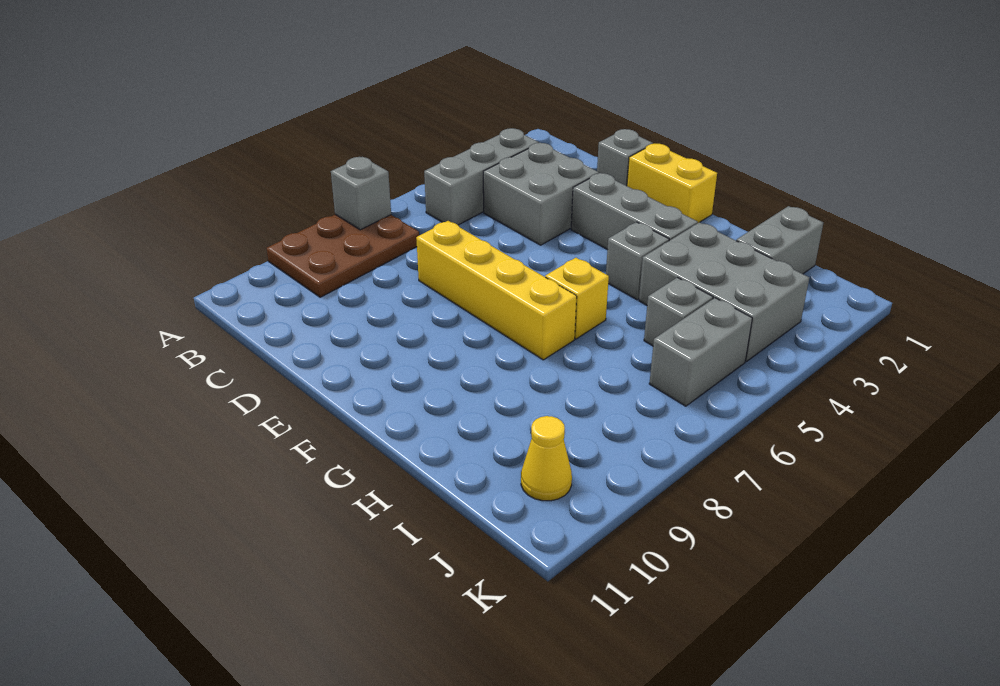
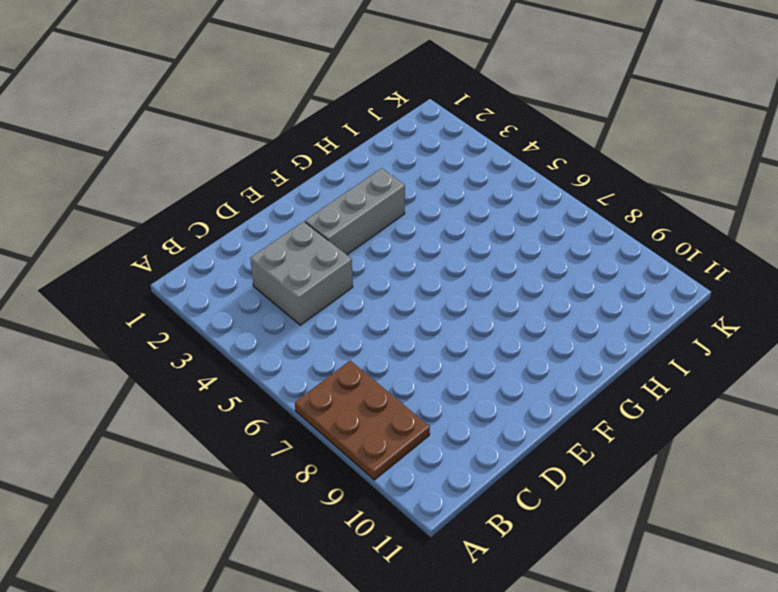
none -> grey 1x3 brick [424,128,539,225]
none -> grey 1x1 brick [597,129,653,186]
none -> yellow 1x4 brick [416,221,577,360]

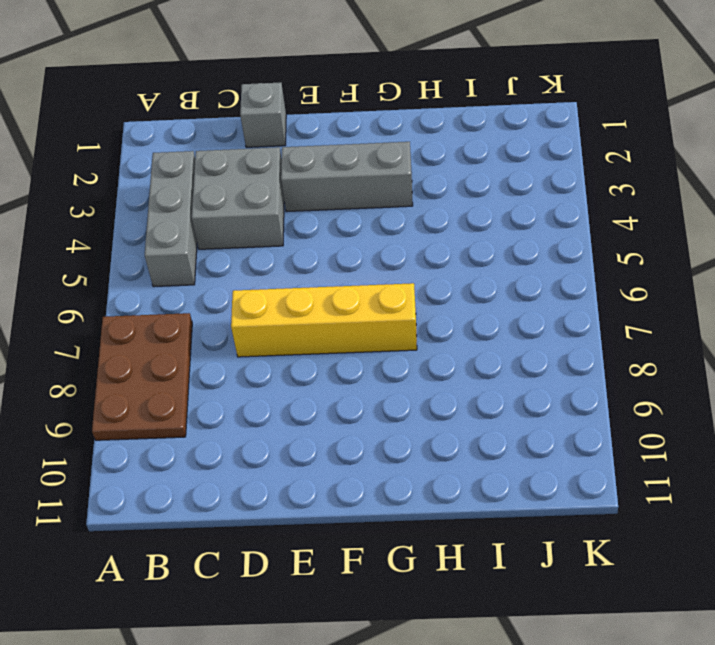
none -> yellow 1x2 brick [627,144,717,223]
none -> grey 1x1 brick [606,222,669,300]
none -> yellow 1x1 brick [545,258,609,339]

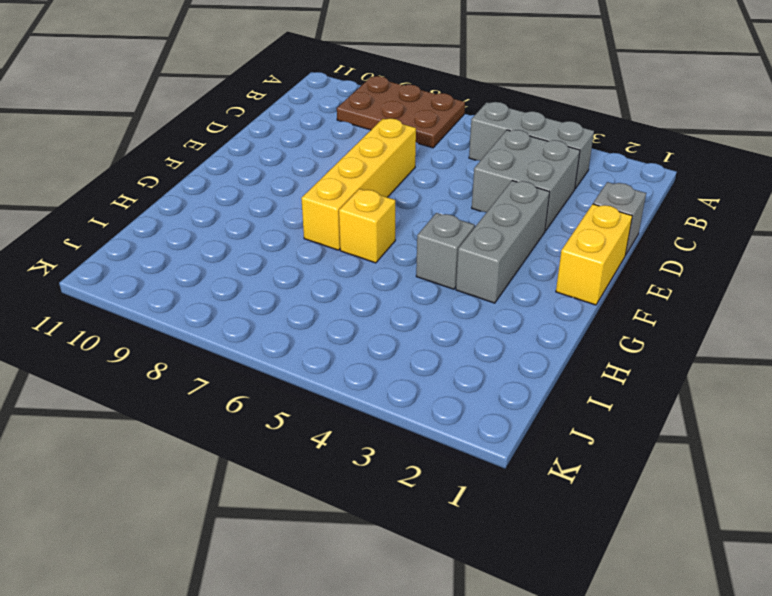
none -> grey 2x3 brick [639,222,809,361]
none -> grey 1x2 brick [736,206,823,274]
none -> grey 1x1 brick [644,278,713,346]

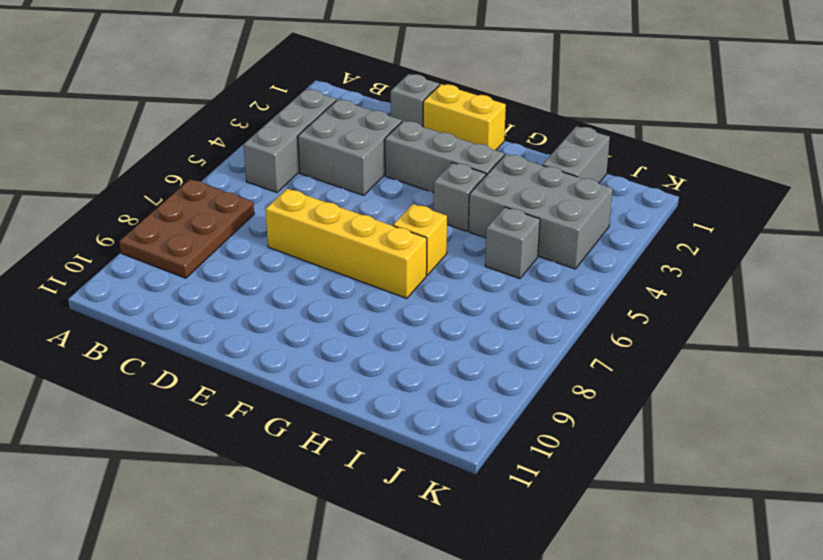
none -> grey 1x2 brick [649,298,752,406]
none -> yellow 1x1 cone [521,416,572,501]
none -> grey 1x1 brick [331,157,391,230]

